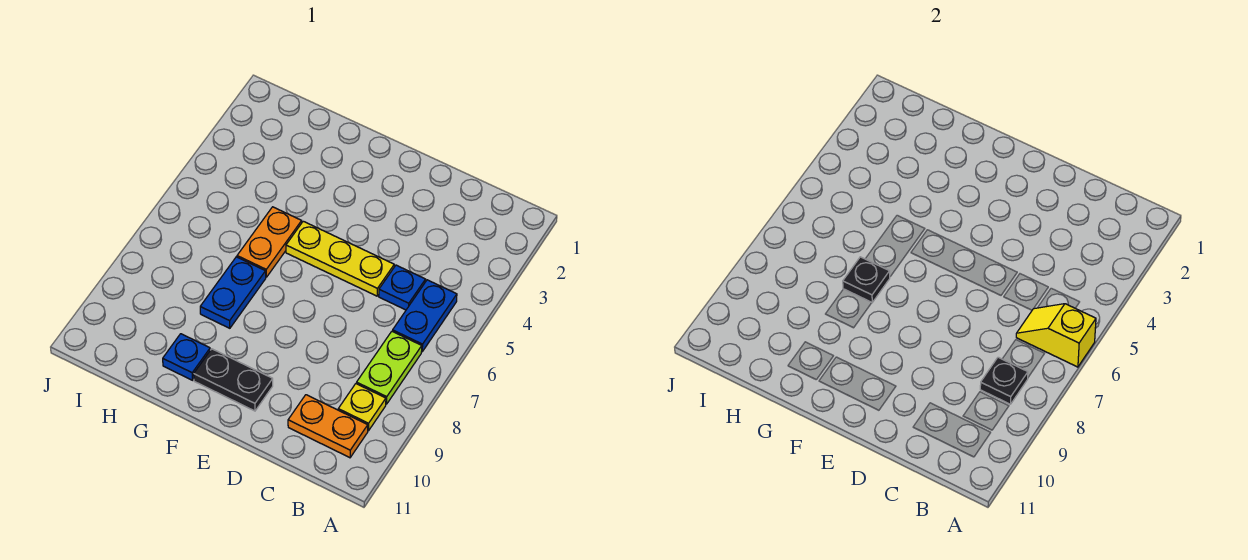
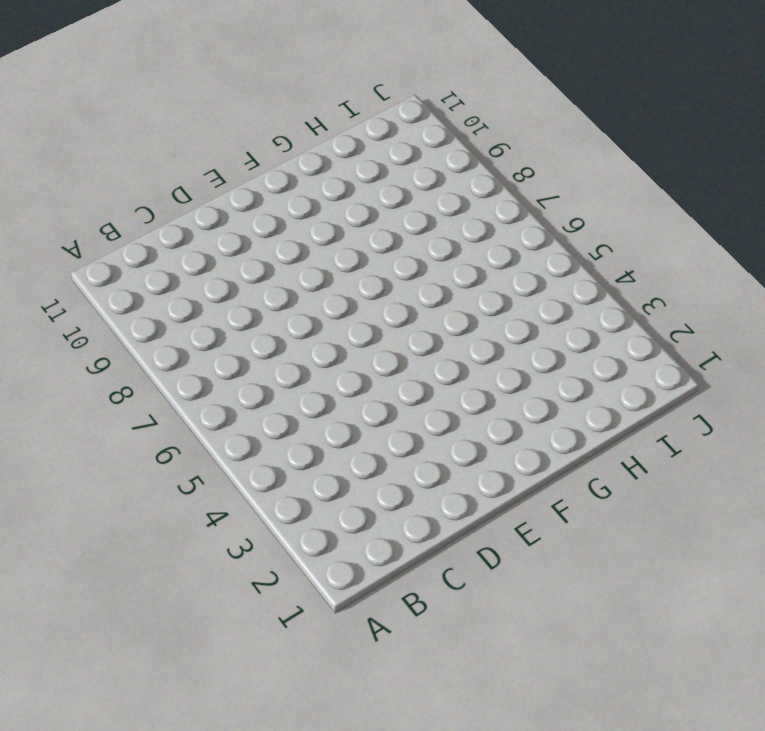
none -> blue 1x2 plate [393,280,457,352]
none -> lime 1x2 plate [357,331,422,404]
none -> yellow 1x1 plate [338,384,386,431]

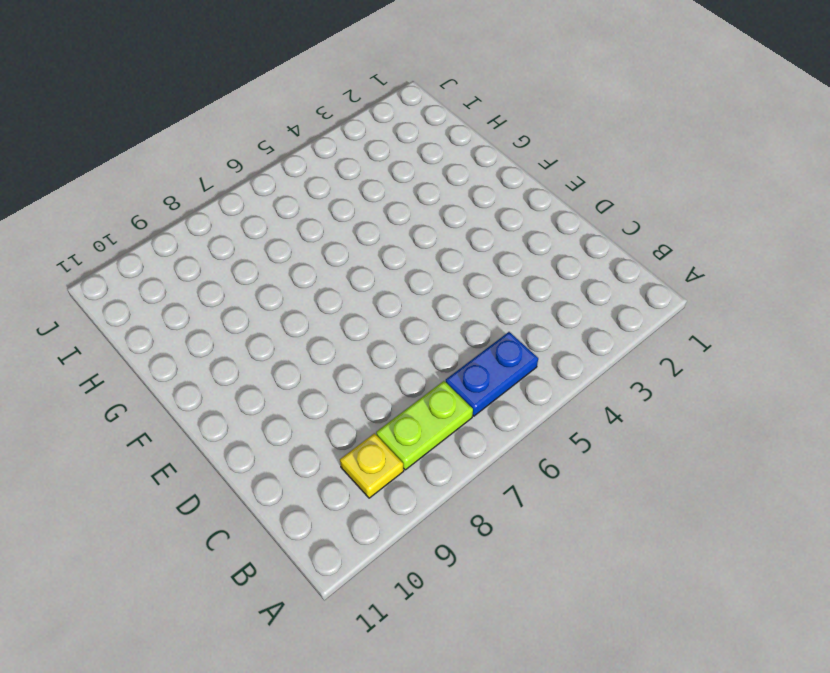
none -> orange 1x2 plate [288,395,368,458]
none -> blue 1x1 plate [379,265,426,310]
none -> yellow 1x3 plate [286,221,394,296]

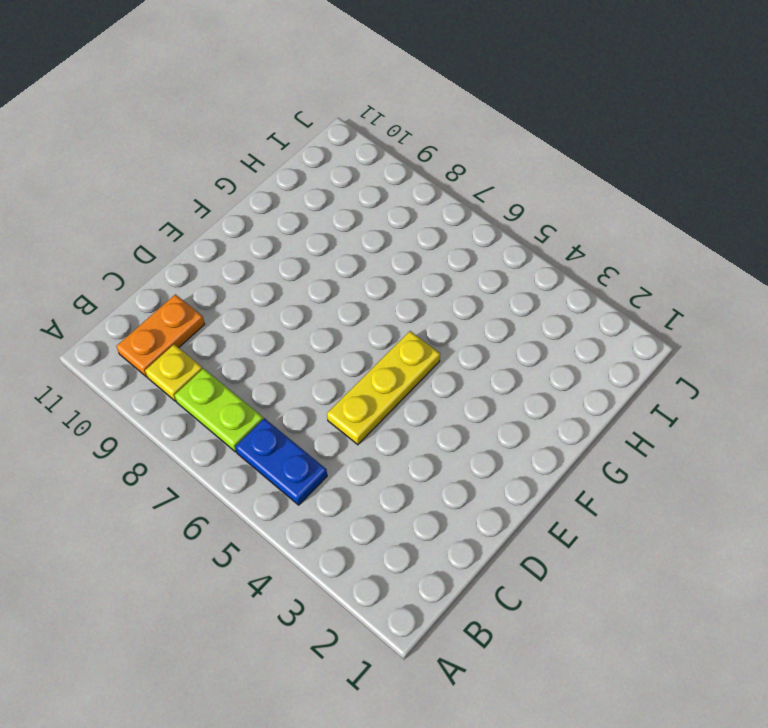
none -> blue 1x1 plate [379,265,426,310]
none -> black 1x2 plate [194,349,273,411]
none -> orange 1x2 plate [237,207,302,277]

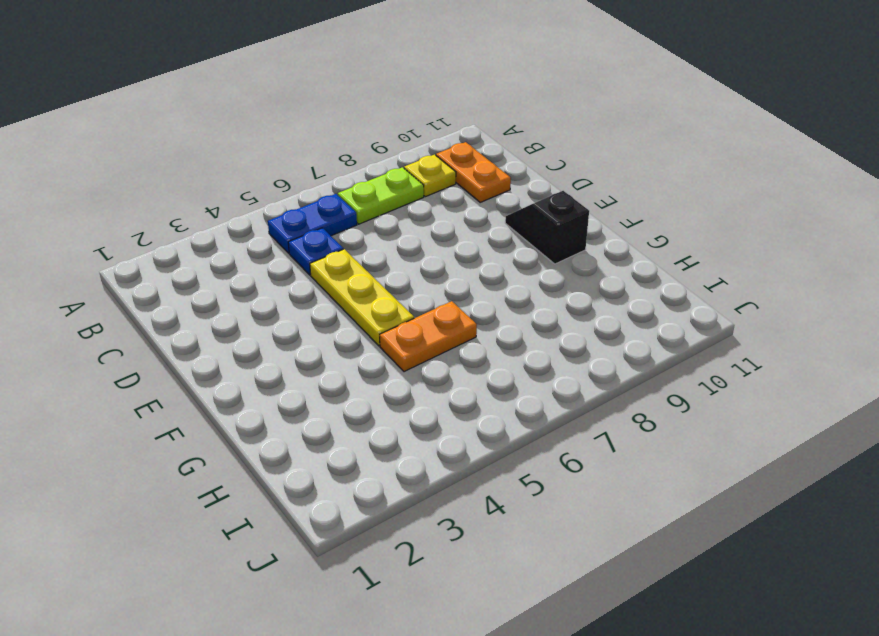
black 1x2 slope [505,191,589,264] -> black 1x2 plate [194,349,273,411]
none -> blue 1x2 plate [200,257,266,328]
none -> blue 1x1 plate [163,334,210,380]
none -> yellow 1x2 slope [1016,304,1096,367]

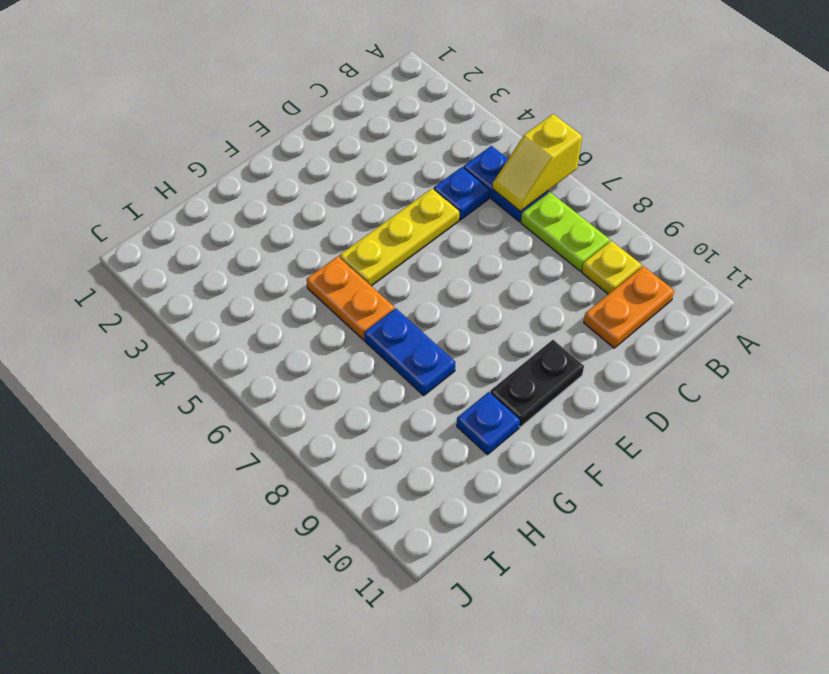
none -> black 1x1 plate [980,357,1028,404]
none -> black 1x1 plate [843,257,890,302]

